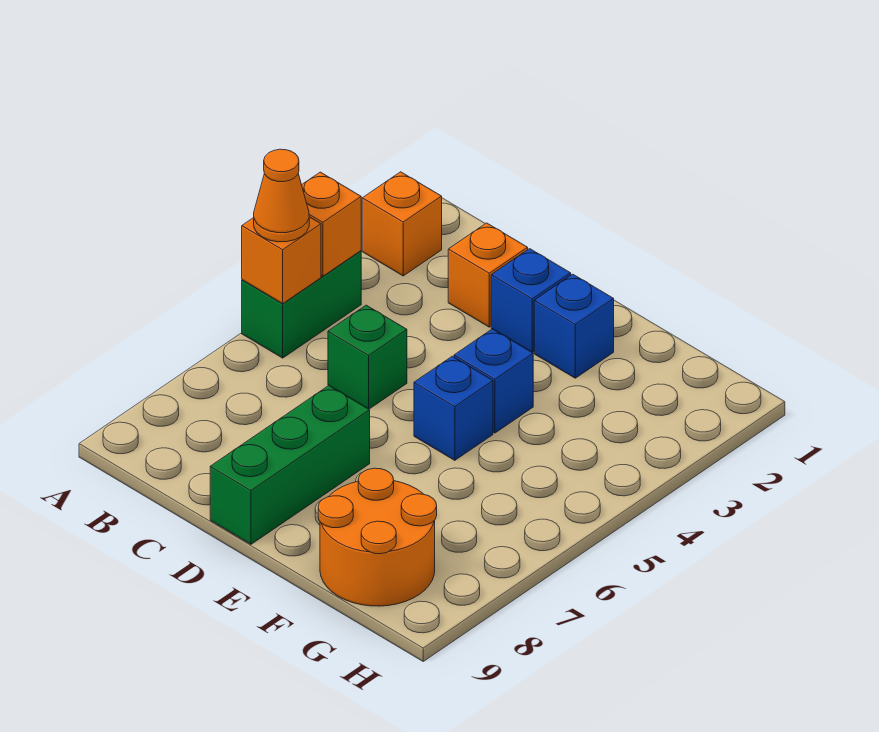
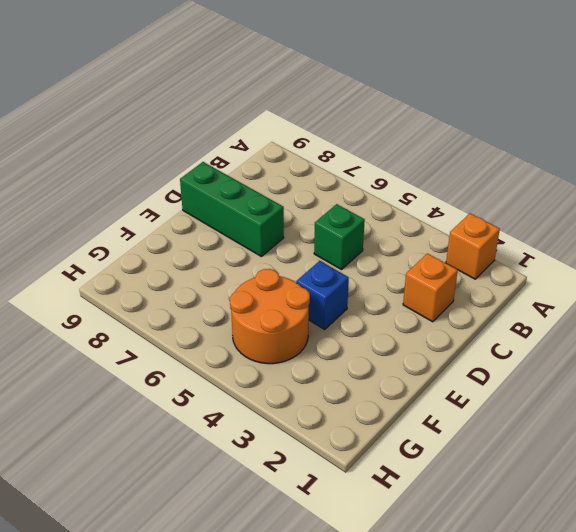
orange 2x2 round brick [230,269,310,364] -> orange 2x2 round brick moved to [318,468,437,606]
none -> green 1x2 brick [242,251,361,358]
none -> blue 1x1 brick [491,249,571,353]
none -> blue 1x1 brick [534,274,614,378]

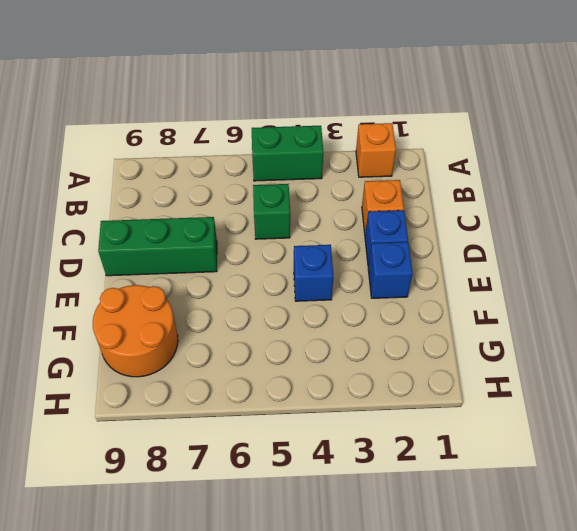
none -> blue 1x1 brick [414,356,493,460]
none -> orange 1x1 brick [302,172,361,276]
none -> orange 1x1 brick [242,217,321,303]

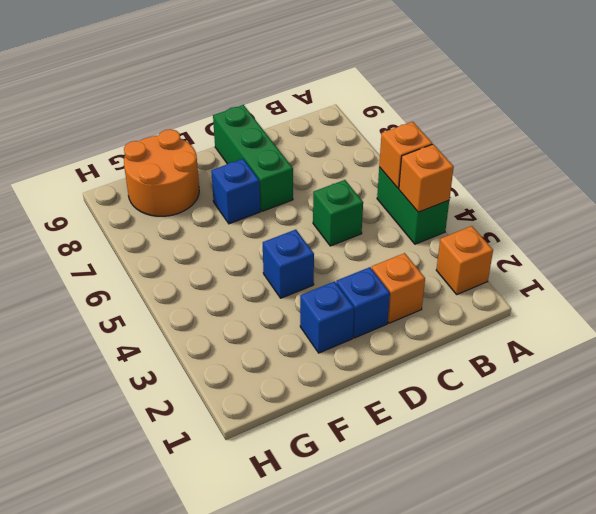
blue 1x1 brick [211,159,260,224] -> blue 1x1 brick moved to [414,356,493,460]
none -> orange 1x1 cone [254,149,309,242]

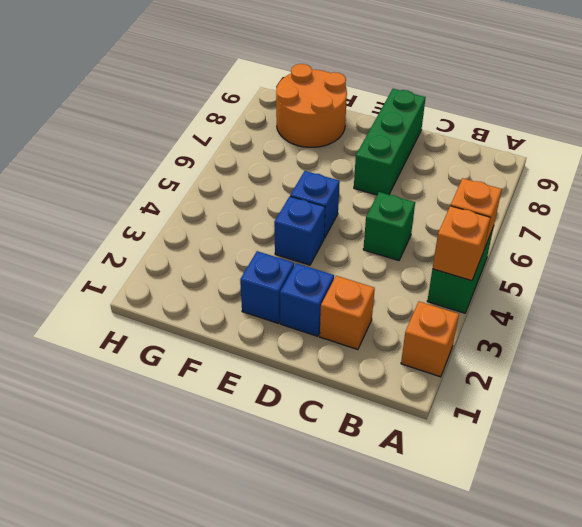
none -> orange 1x1 cone [254,149,309,242]

